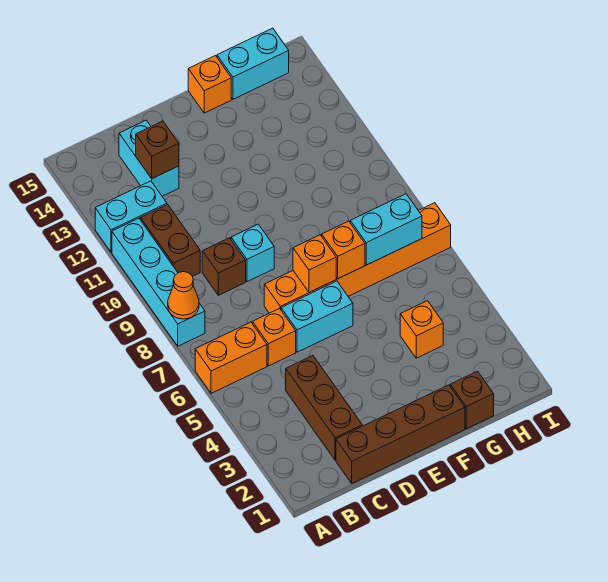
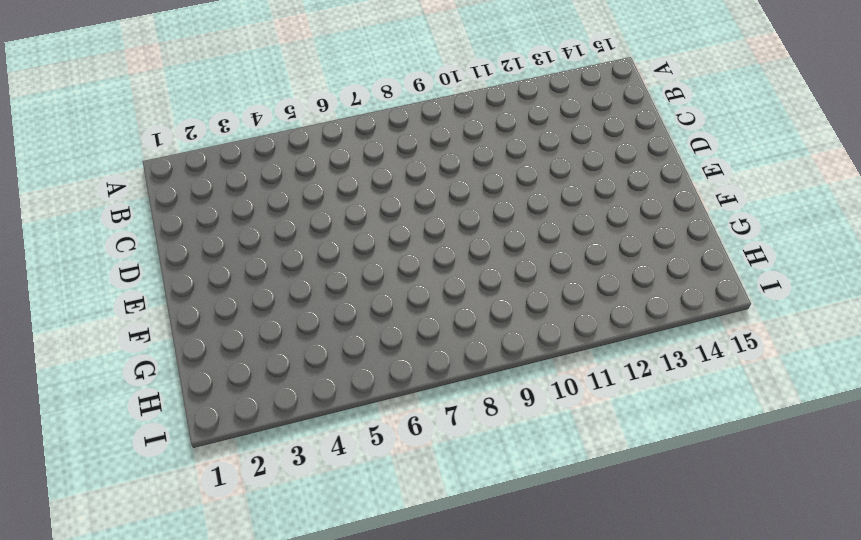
none -> orange 1x2 brick [195,322,267,393]
none -> cyan 1x4 brick [112,218,205,346]
none -> cyan 1x2 brick [95,181,167,252]

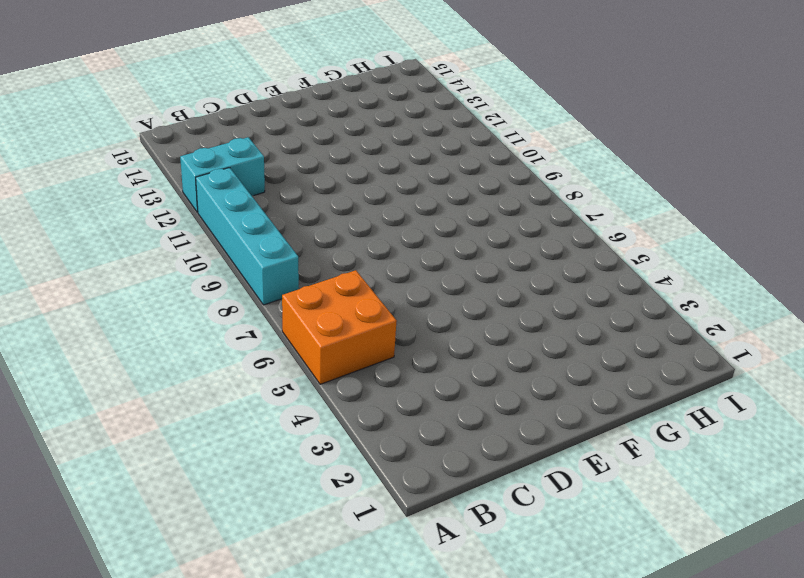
orange 2x2 brick [282,270,396,384] -> orange 1x2 brick [195,322,267,393]
none -> brown 1x2 brick [140,204,200,276]
none -> brown 1x4 brick [336,385,465,483]
none -> brown 1x3 brick [286,356,362,460]

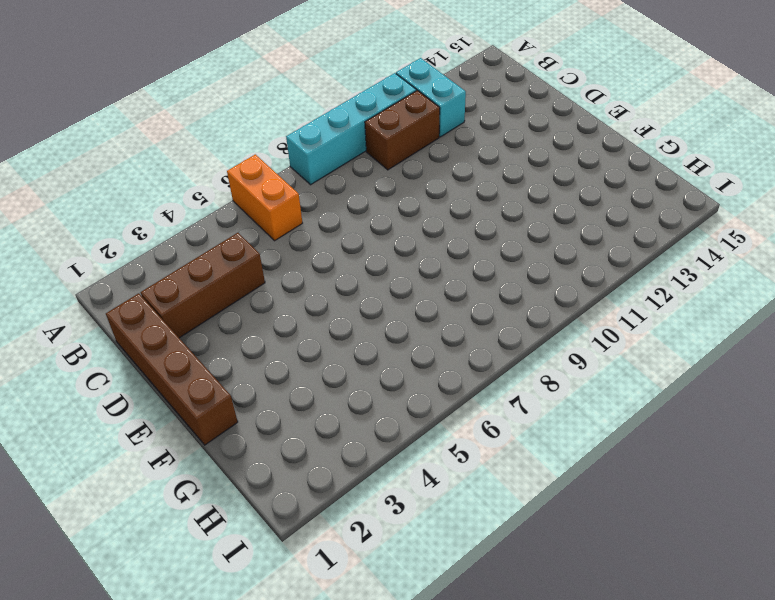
none -> orange 1x1 brick [252,308,296,366]
none -> brown 1x1 brick [202,238,246,295]
none -> cyan 1x2 brick [119,120,179,196]

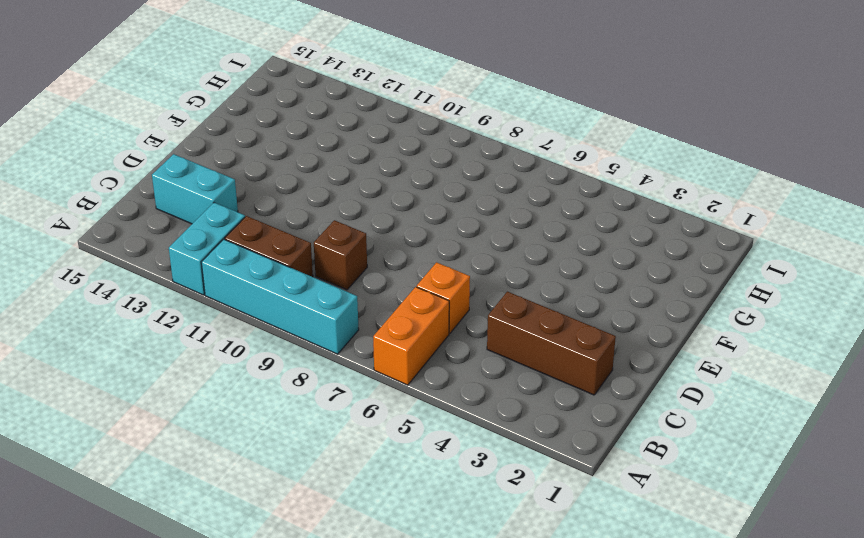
none -> brown 1x4 brick [336,385,465,483]
none -> cyan 1x2 brick [281,281,353,352]
none -> orange 1x6 brick [264,203,451,313]

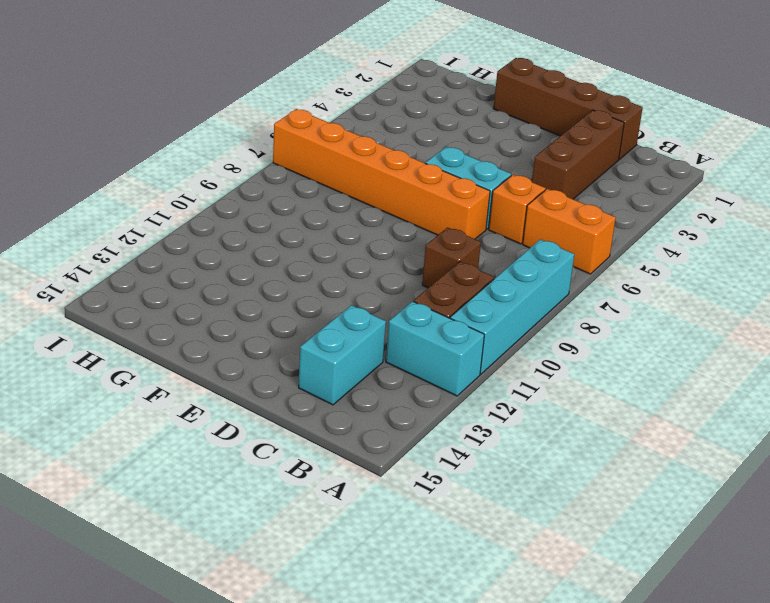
none -> cyan 1x1 brick [231,224,274,282]
none -> orange 1x1 brick [188,56,231,113]
none -> brown 1x1 brick [450,371,494,429]

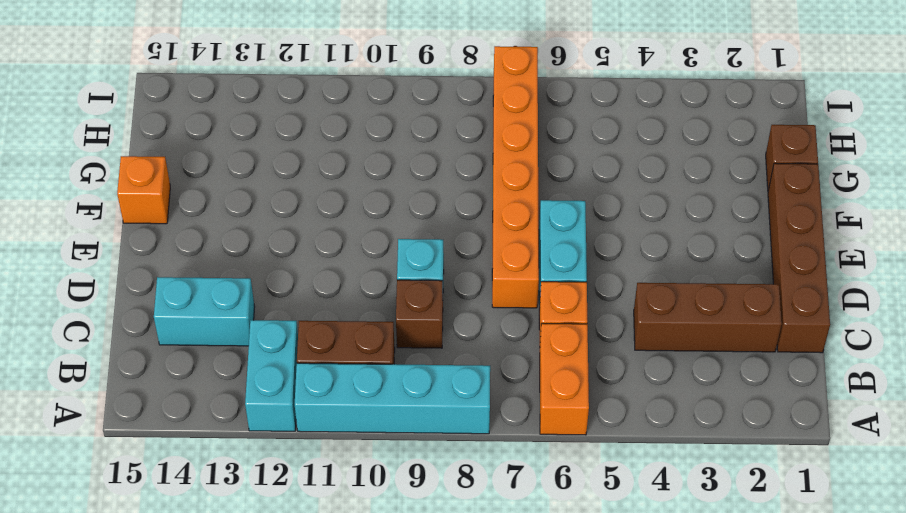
none -> orange 1x1 brick [400,301,443,358]
none -> cyan 1x2 brick [217,28,289,99]
none -> orange 1x1 cone [168,272,199,319]

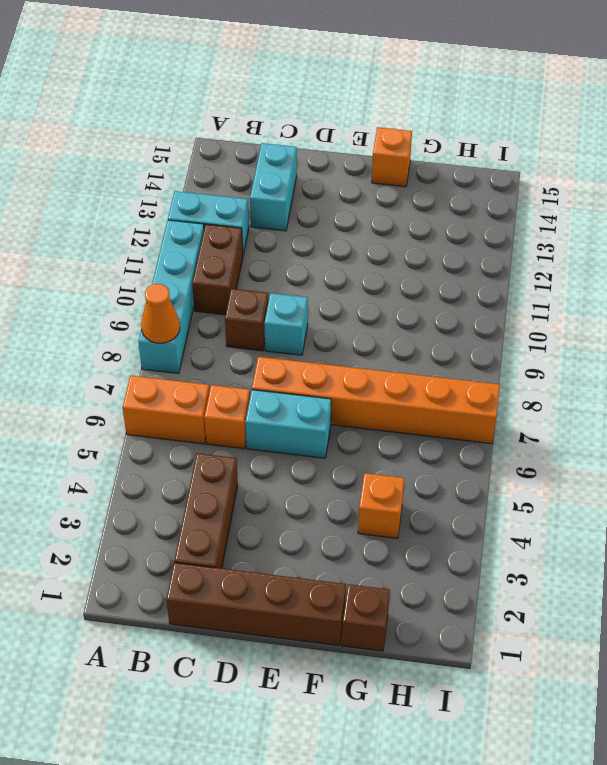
none -> cyan 1x2 brick [217,28,289,99]
none -> brown 1x1 brick [136,121,179,178]
none -> orange 1x1 brick [293,235,336,292]

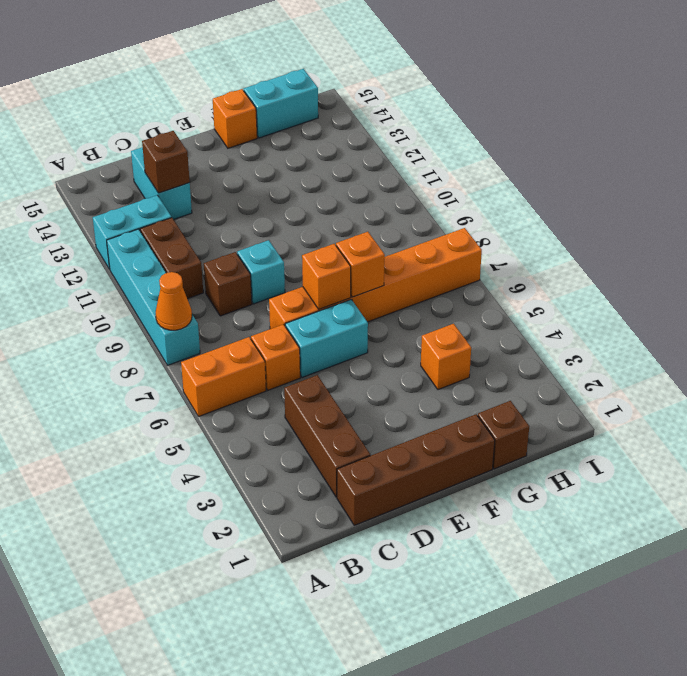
none -> cyan 1x2 brick [350,194,422,265]

